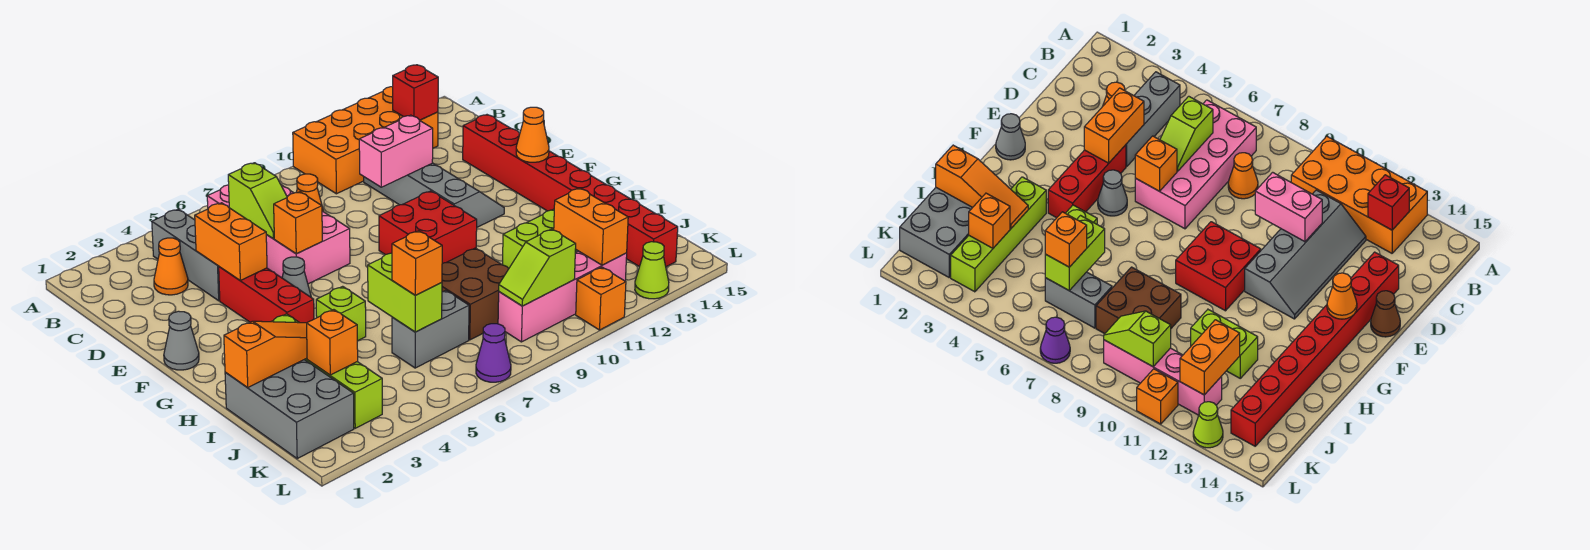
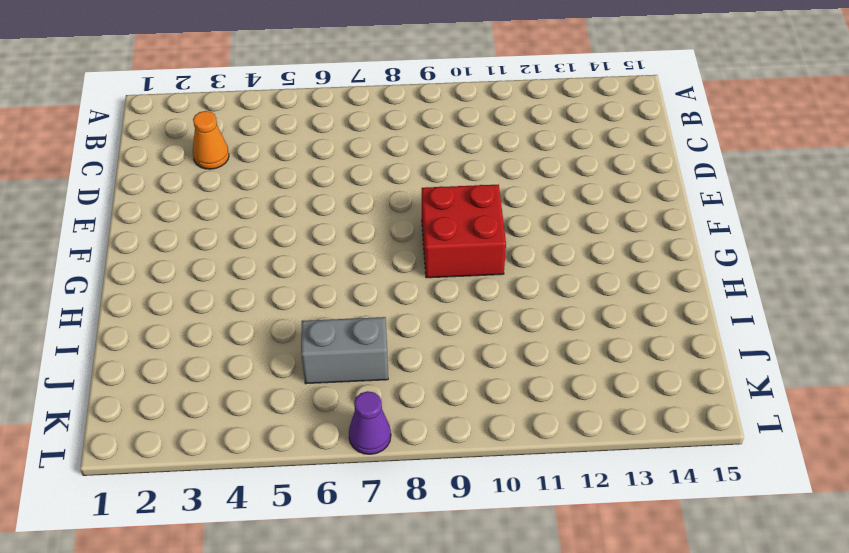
none -> orange 2x4 brick [293,87,438,194]
none -> grey 1x3 brick [152,209,220,301]
none -> pink 2x4 brick [207,185,350,284]
none -> orange 1x1 cone [296,174,324,212]

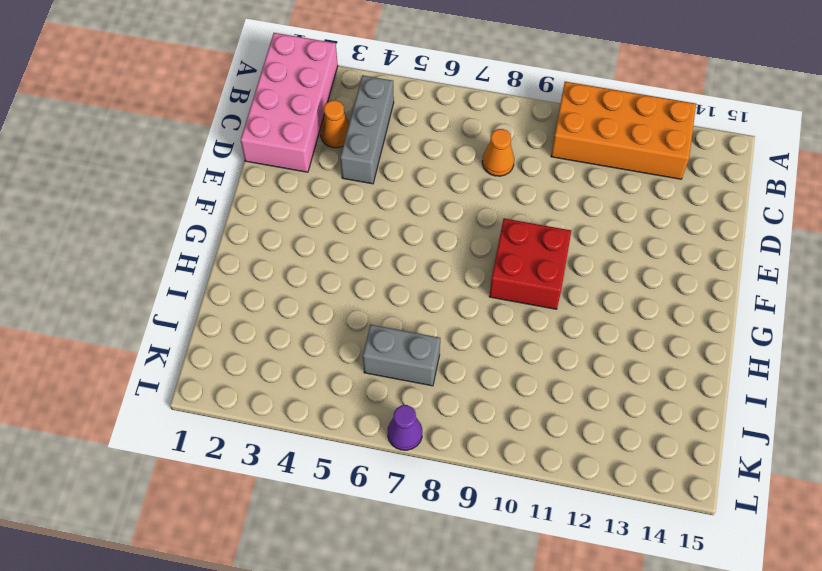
pink 2x4 brick [241,33,338,172] -> pink 2x4 brick moved to [207,185,350,284]
none -> grey 2x4 slope [364,163,504,227]
none -> red 1x8 brick [463,115,678,267]
none -> red 1x3 brick [219,267,314,323]
none -> brown 1x1 cone [1371,291,1400,337]

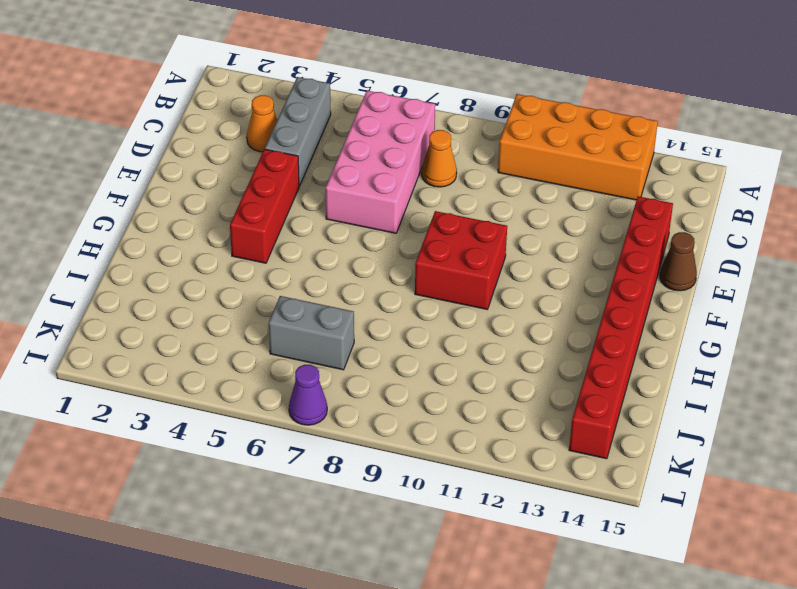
none -> grey 2x4 slope [364,163,504,227]
none -> grey 1x1 cone [164,311,199,370]
none -> grey 1x1 cone [282,257,311,297]
none -> lime 1x4 brick [271,314,382,428]

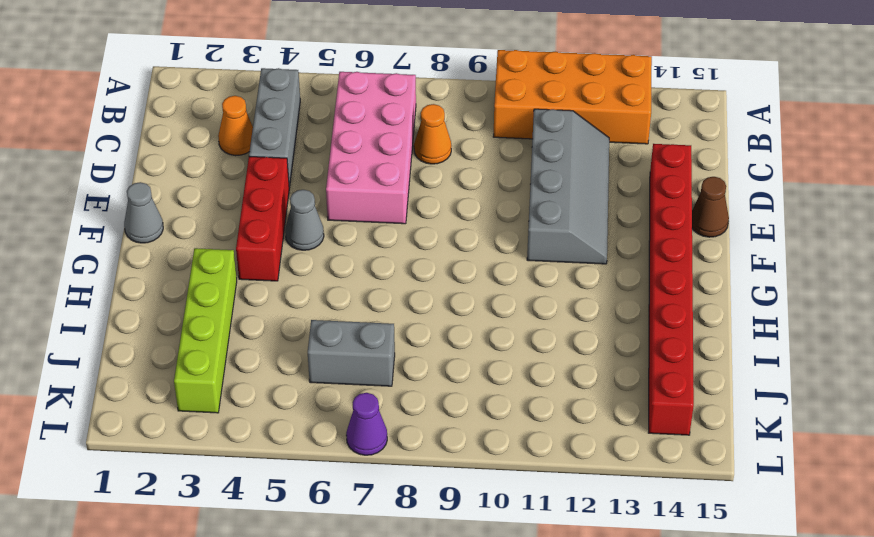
none -> red 2x2 brick [379,191,477,263]
none -> lime 1x1 brick [316,286,366,341]
none -> grey 2x3 brick [225,360,354,459]
none -> brown 2x2 brick [442,248,509,340]

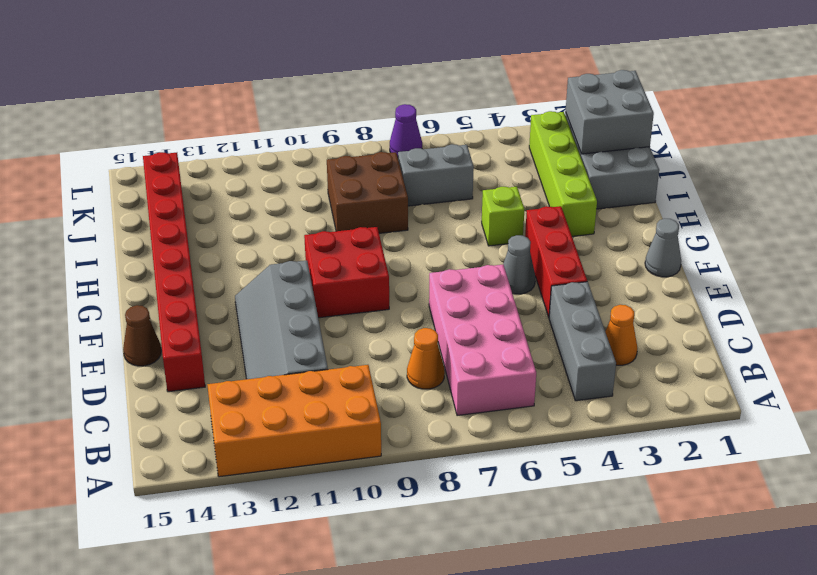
grey 2x2 brick [566,70,654,154] -> none
none -> lime 1x2 brick [502,209,576,268]
none -> pink 1x4 brick [498,251,627,342]
none -> orange 1x1 brick [576,267,626,330]
none -> lime 1x1 cone [635,242,669,299]

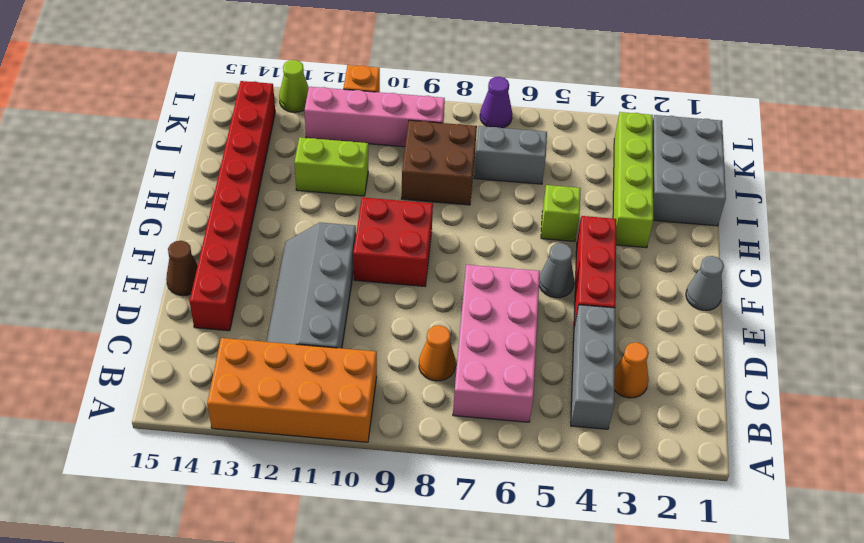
none -> red 1x1 brick [393,65,438,120]
none -> lime 1x2 slope [228,163,287,239]
none -> orange 1x2 brick [195,203,267,280]
none -> pink 1x2 brick [359,115,433,187]

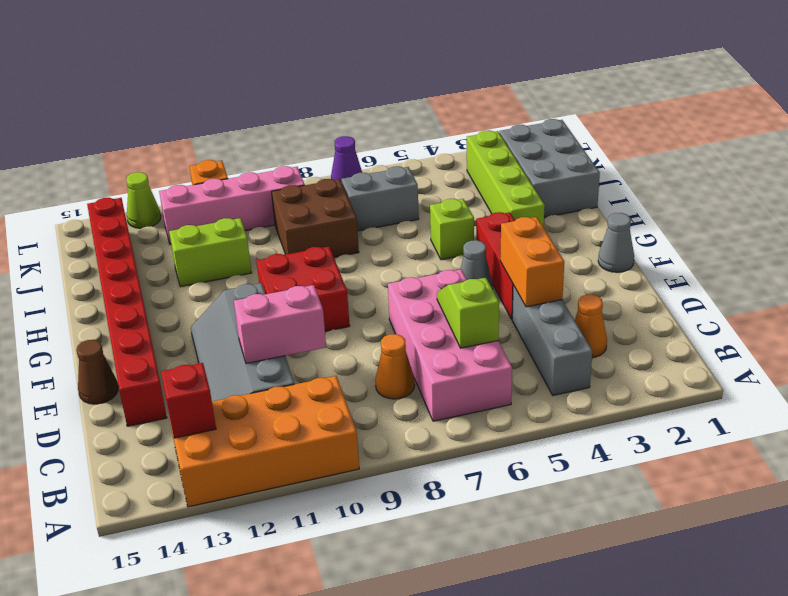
none -> orange 1x1 brick [274,192,322,254]
none -> orange 1x1 cone [516,107,549,162]
none -> orange 1x3 slope [224,321,307,388]
none -> lime 1x2 brick [368,253,442,332]

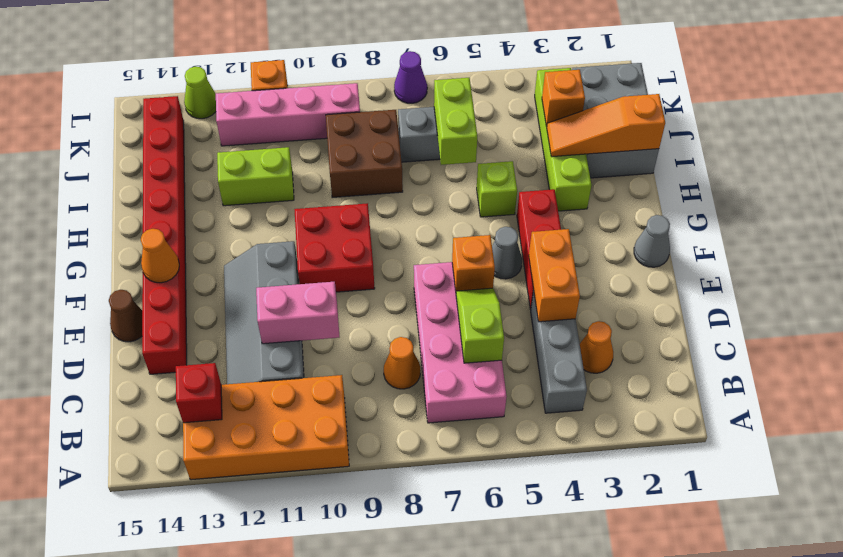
none -> orange 1x2 brick [554,188,628,265]
none -> lime 1x2 slope [499,229,576,306]
none -> orange 1x1 brick [392,231,442,295]

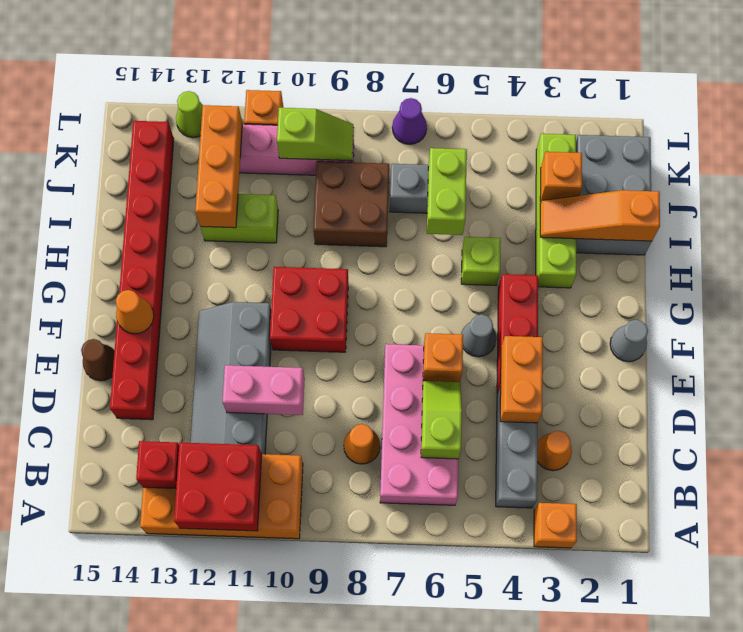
orange 1x1 brick [534,503,577,548] -> orange 1x1 brick moved to [392,231,442,295]
red 2x2 brick [174,443,262,531] -> none
orange 1x3 brick [195,105,242,228] -> orange 1x2 brick [554,188,628,265]

